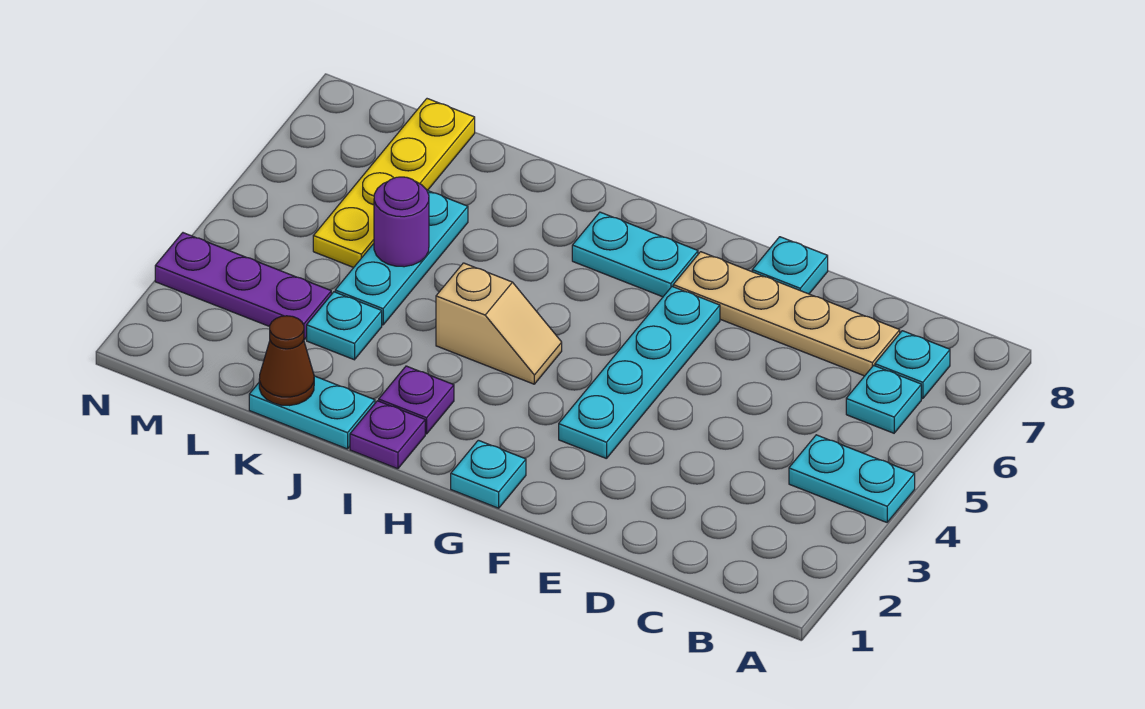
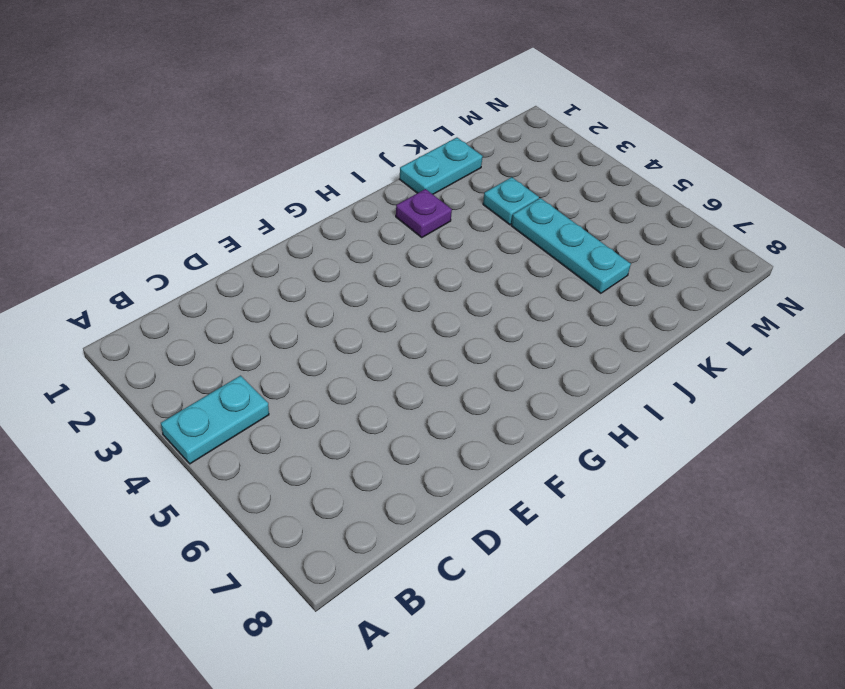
none -> cyan 1x1 plate [846,365,921,433]
none -> cyan 1x1 plate [875,331,950,399]
none -> tan 1x4 plate [673,252,900,376]

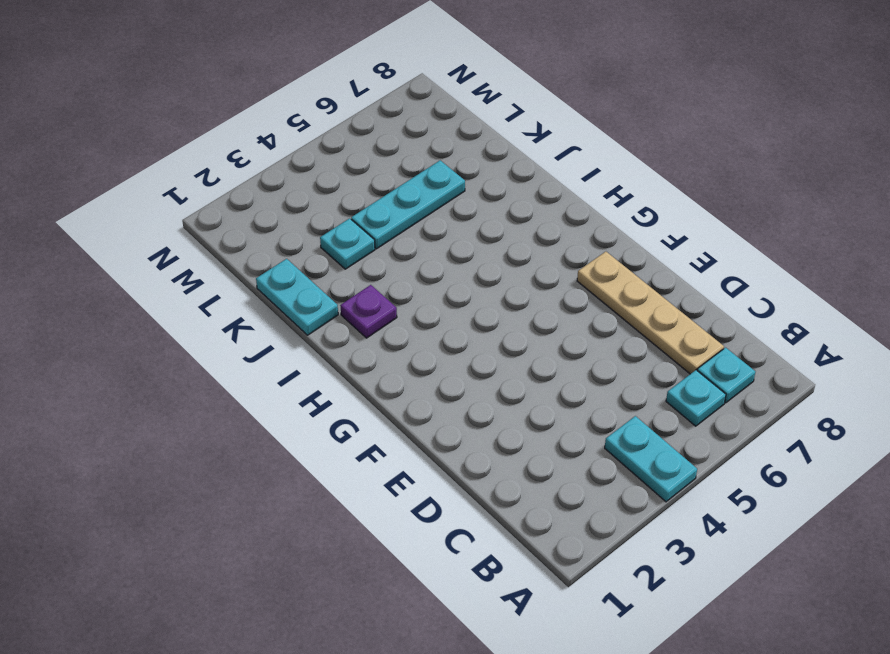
none -> cyan 1x1 plate [752,237,828,294]
none -> cyan 1x4 plate [559,287,720,459]
none -> cyan 1x1 plate [451,440,526,508]

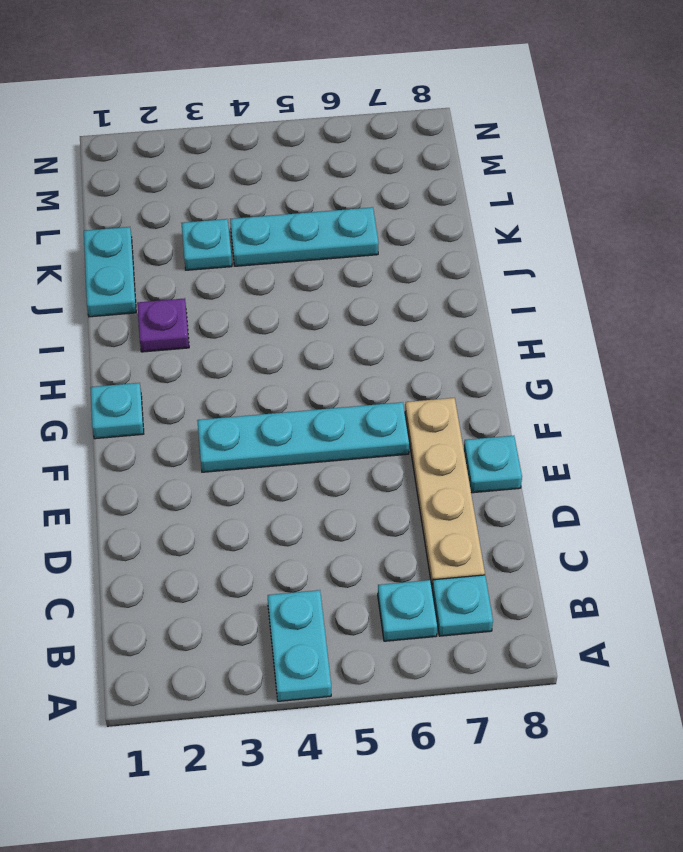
none -> cyan 1x2 plate [572,212,698,297]
none -> tan 1x2 slope [436,263,562,384]
none -> purple 1x1 plate [350,401,425,469]

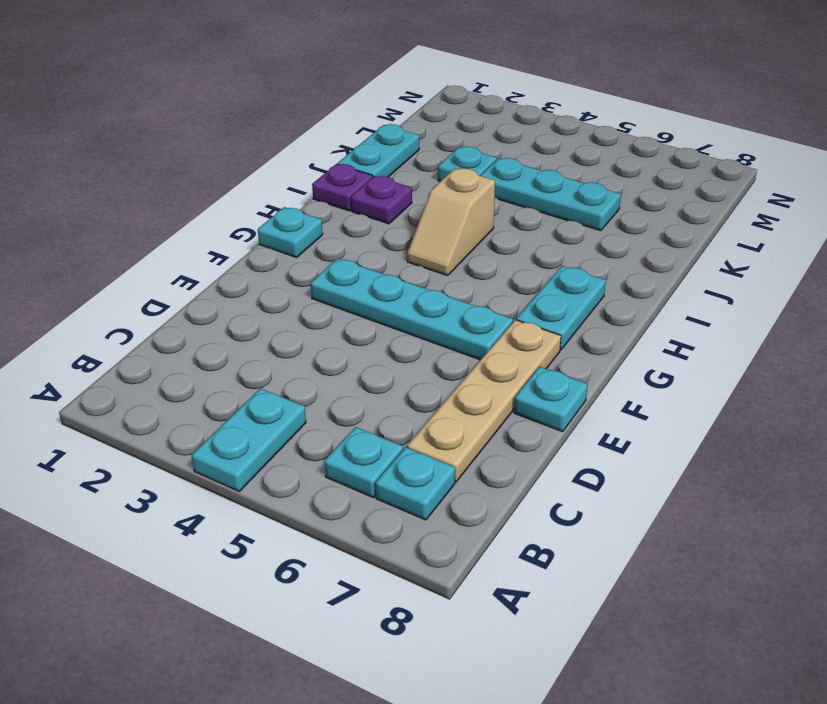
none -> purple 1x3 plate [155,233,331,340]
none -> yellow 1x4 plate [313,99,475,268]
none -> brown 1x1 cone [259,316,314,406]

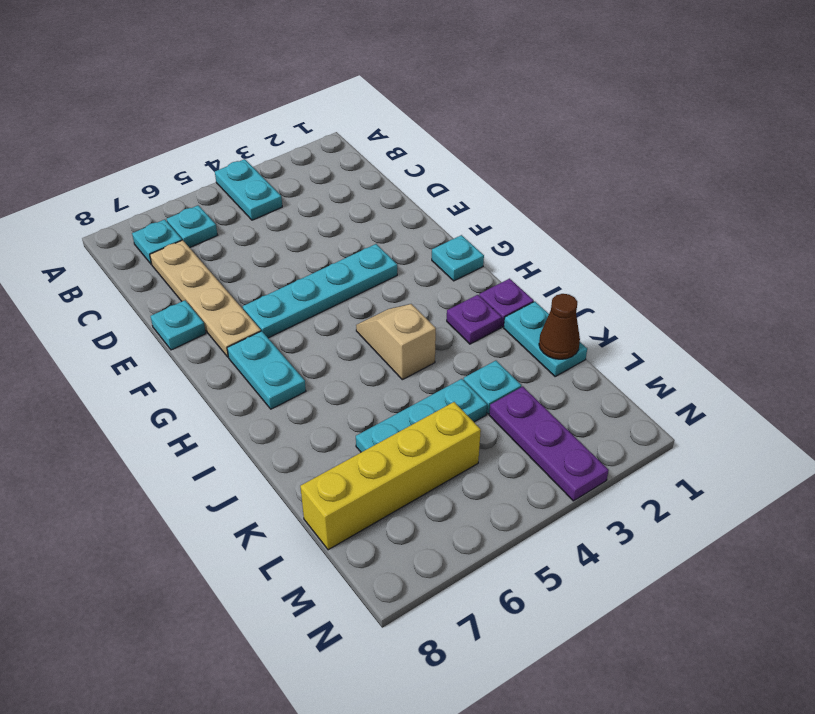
yellow 1x4 brick [300,402,481,550] -> yellow 1x4 plate [313,99,475,268]
none -> purple 1x1 round brick [374,177,429,267]

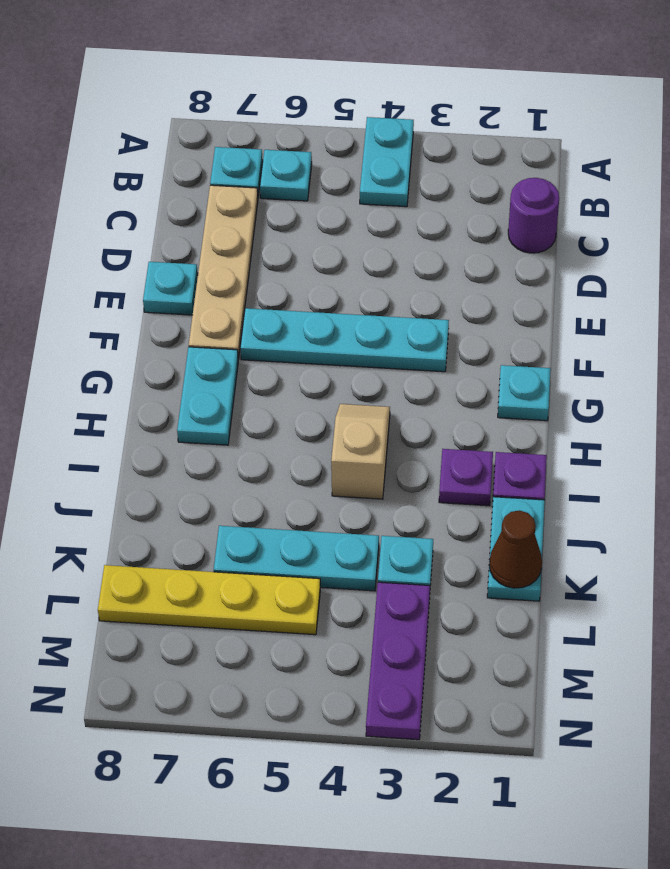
purple 1x1 round brick [508,178,559,253] -> purple 1x1 round brick moved to [374,177,429,267]

